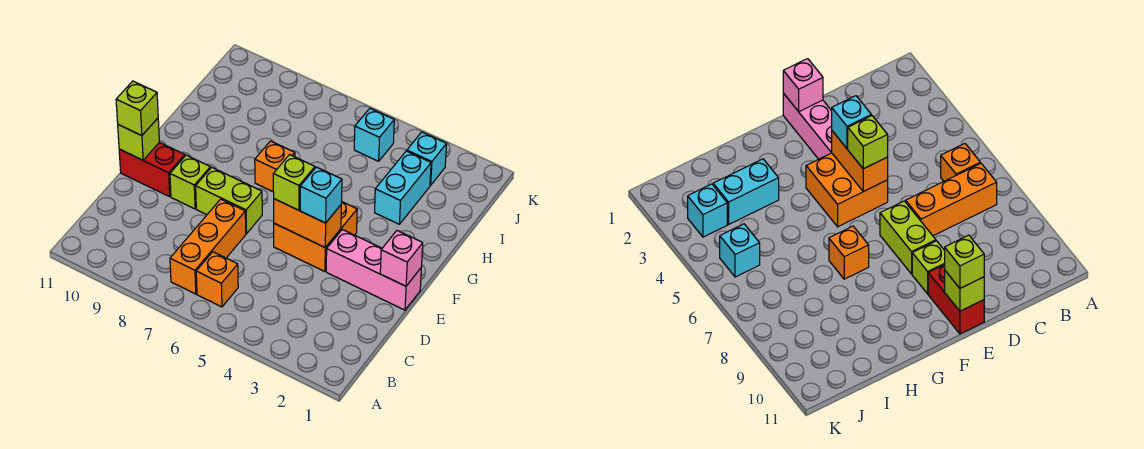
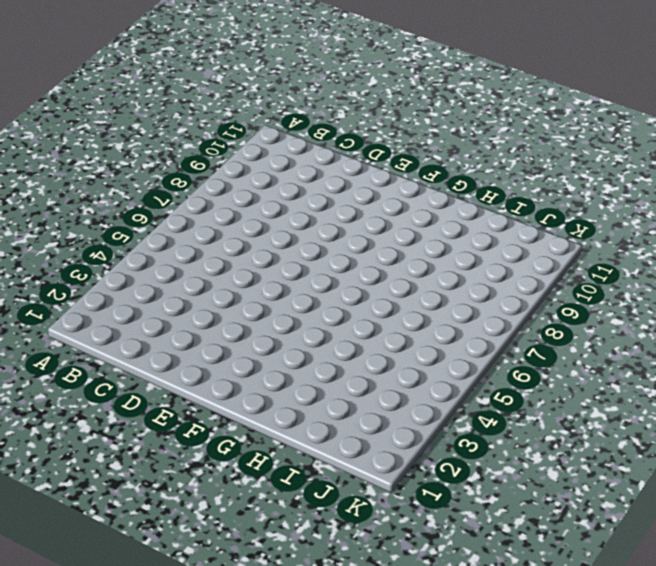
none -> orange 1x1 brick [196,252,238,307]
none -> orange 1x3 brick [170,199,246,294]
none -> pink 1x3 brick [326,229,421,310]

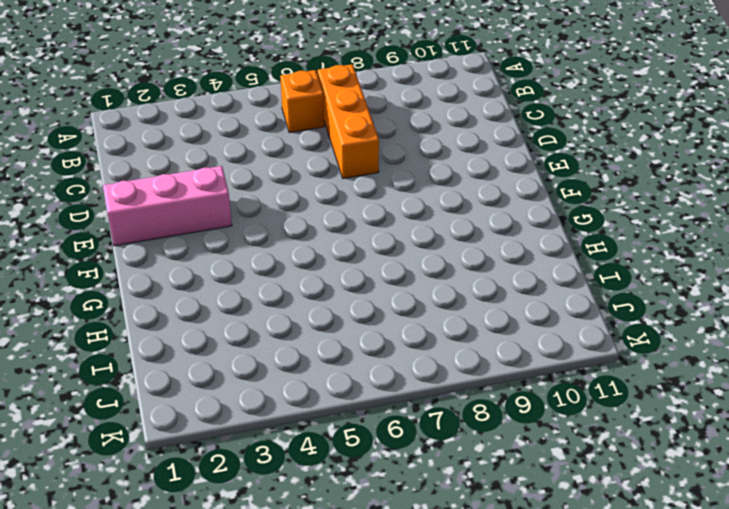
none -> orange 2x2 brick [274,202,357,272]
none -> lime 1x2 brick [196,167,262,234]
none -> lime 1x1 brick [170,155,210,209]

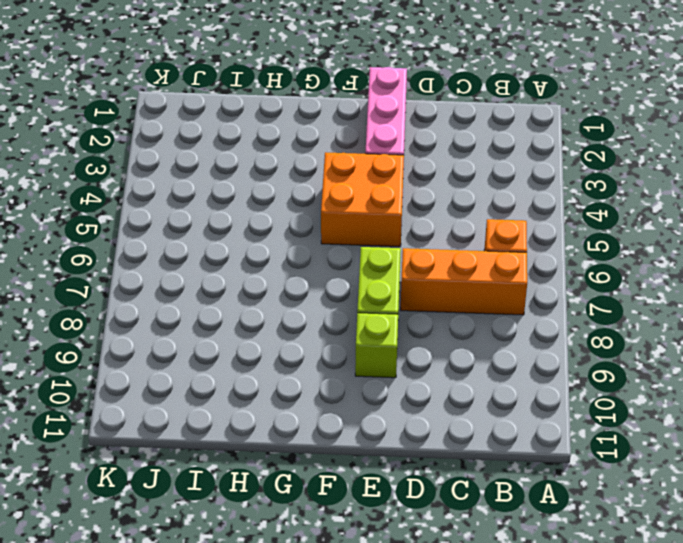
none -> red 1x2 brick [119,142,185,197]
none -> orange 1x1 brick [255,141,295,192]
none -> cyan 1x2 brick [375,151,431,224]

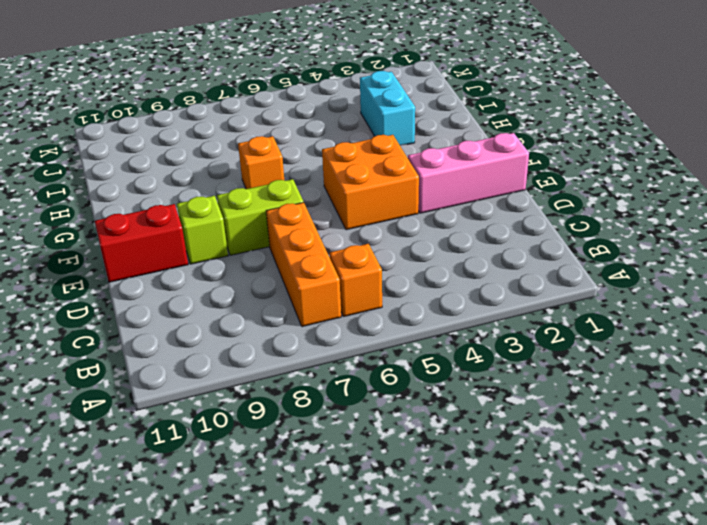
none -> cyan 1x1 brick [407,132,447,185]
none -> cyan 1x1 brick [354,108,394,161]
none -> pink 1x1 brick [380,231,423,286]

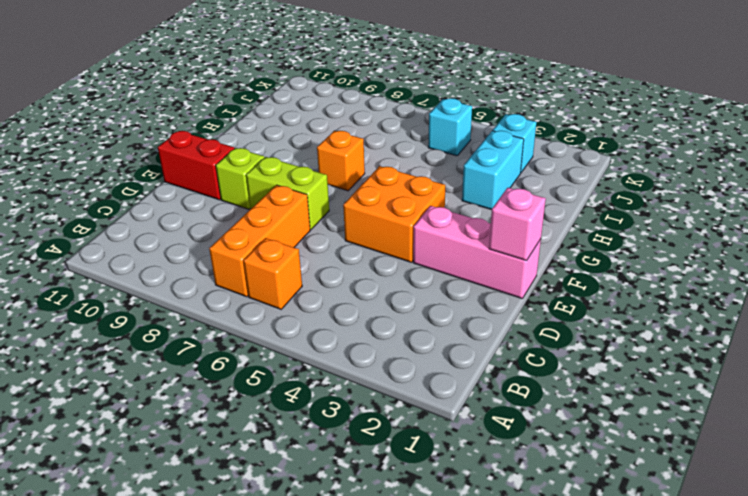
none -> orange 1x2 brick [274,199,341,247]
none -> lime 1x1 brick [118,118,159,160]
none -> cyan 1x1 brick [300,167,342,223]

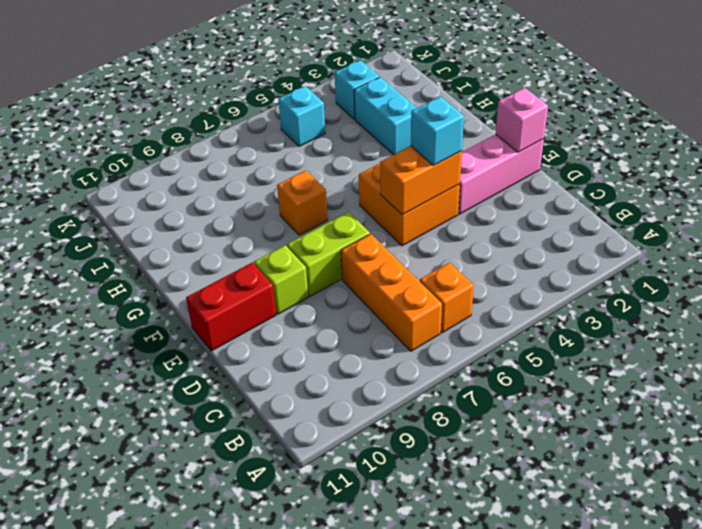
none -> lime 1x1 brick [118,118,159,160]
none -> lime 1x1 brick [273,155,315,210]
none -> lime 1x1 brick [116,81,158,136]

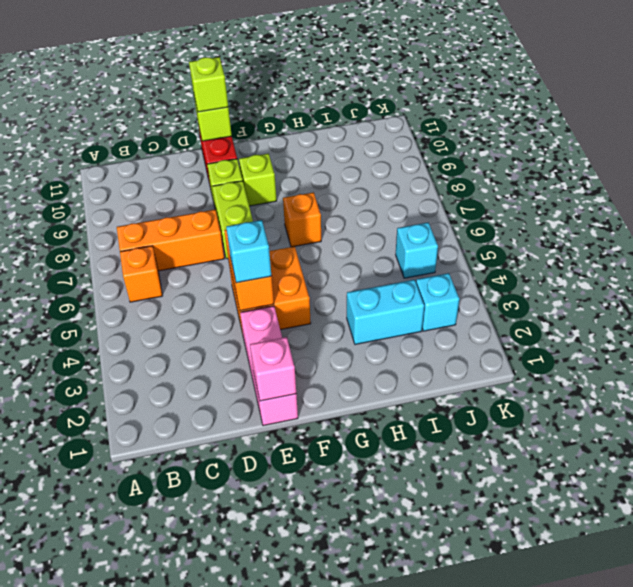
lime 1x1 brick [239,154,277,206] -> lime 1x1 brick moved to [273,155,315,210]

